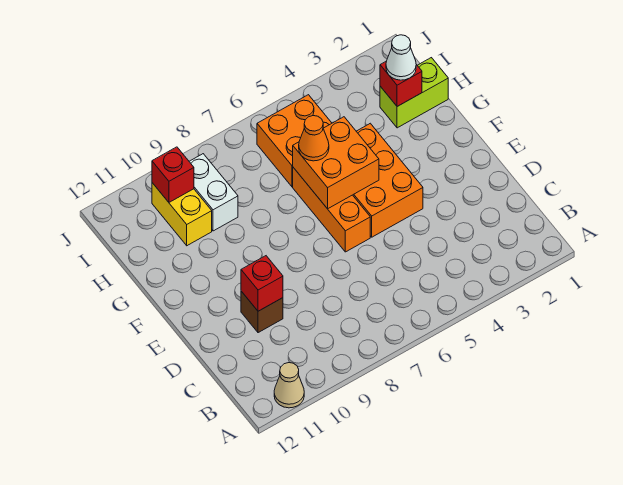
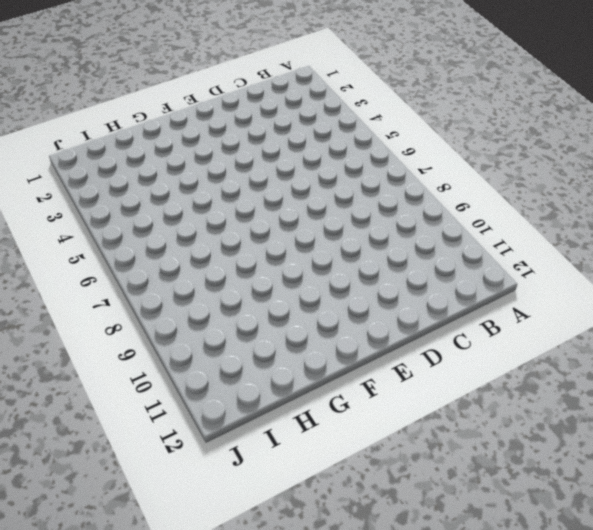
none -> tan 1x1 cone [274,363,304,408]
none -> brown 1x1 brick [241,291,283,333]
none -> orange 2x3 brick [353,123,423,237]

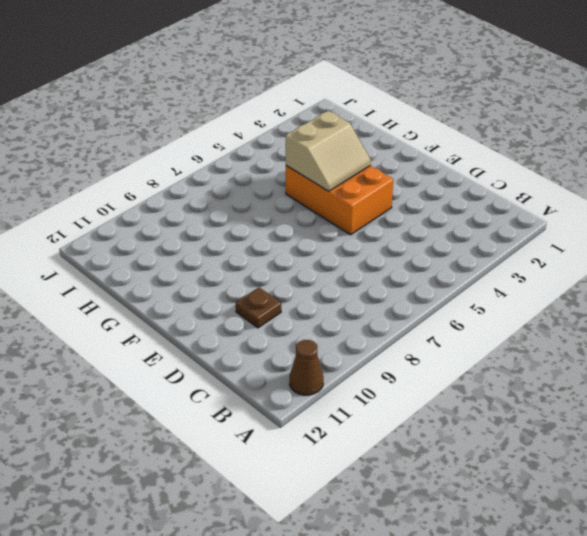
brown 1x1 cone [290,340,323,395] -> tan 1x1 cone [274,363,304,408]
brown 1x1 plate [236,288,281,328] -> brown 1x1 brick [241,291,283,333]
tan 2x2 slope [286,111,371,191] -> orange 2x2 brick [293,117,379,209]
none -> orange 1x3 brick [293,168,370,252]
none -> lime 1x2 brick [380,58,448,128]
none -> orange 2x2 brick [257,95,332,187]

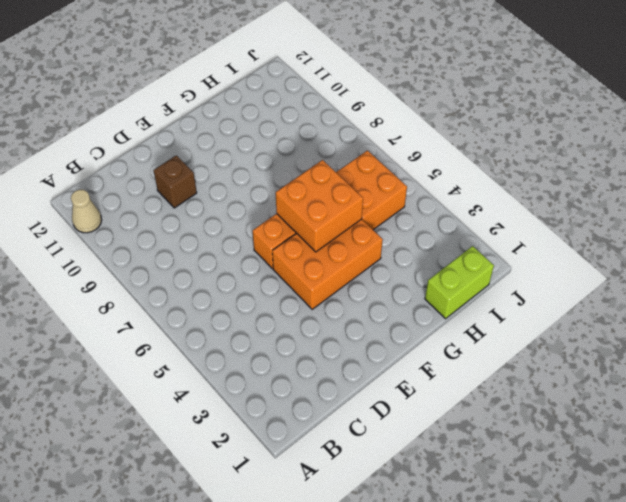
lime 1x2 brick [425,246,494,319] -> lime 1x2 brick turned to [380,58,448,128]
none -> white 1x2 brick [189,154,238,231]
none -> yellow 1x2 brick [152,183,212,246]
none -> red 1x1 brick [241,256,283,311]

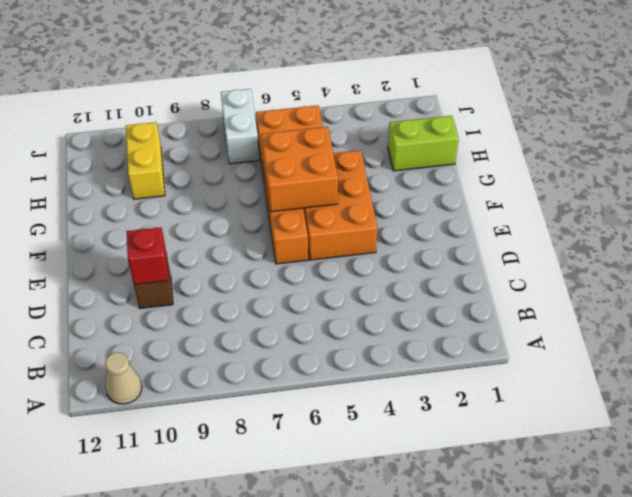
white 1x2 brick [221,89,259,164] -> white 1x2 brick moved to [189,154,238,231]
none -> red 1x1 brick [380,61,422,106]
none -> red 1x1 brick [152,147,194,202]
none -> orange 1x1 cone [299,116,329,161]

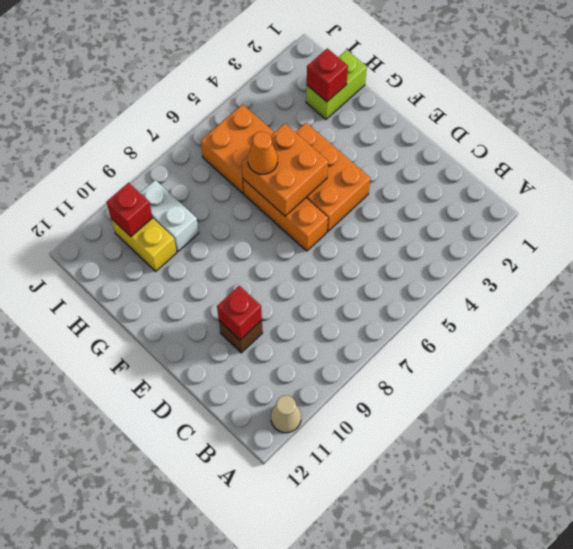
none -> white 1x1 cone [386,35,416,80]

